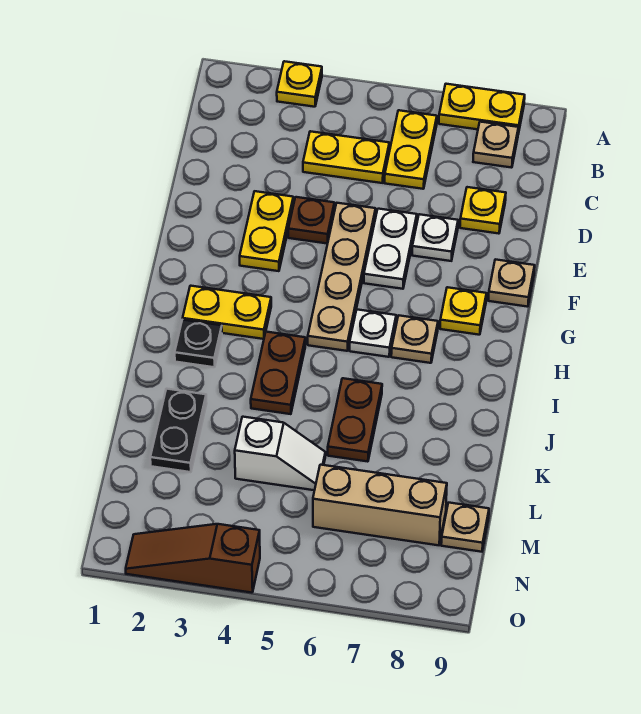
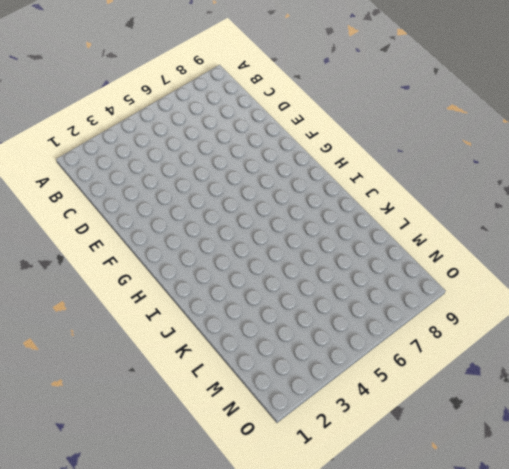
none -> yellow 1x1 plate [277,61,322,107]
none -> yellow 1x2 plate [439,84,525,134]
none -> yellow 1x2 plate [385,110,437,189]

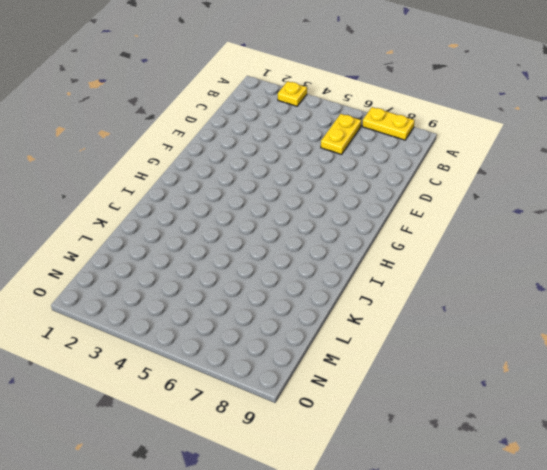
none -> tan 1x1 plate [473,122,518,168]
none -> yellow 1x2 plate [303,131,389,183]
none -> yellow 1x1 plate [460,187,506,234]

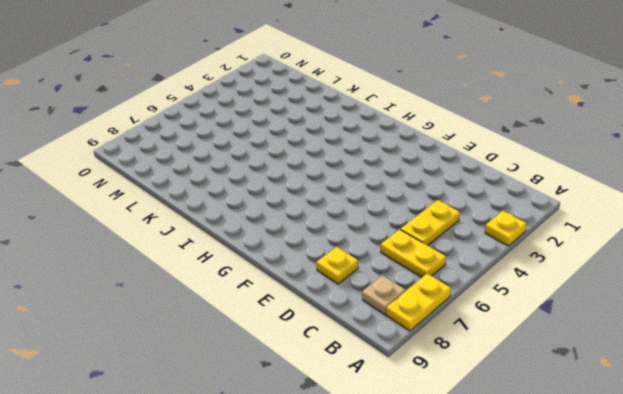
none -> yellow 1x2 plate [240,191,293,271]
none -> brown 1x1 plate [288,197,334,244]
none -> tan 1x4 plate [308,203,376,351]

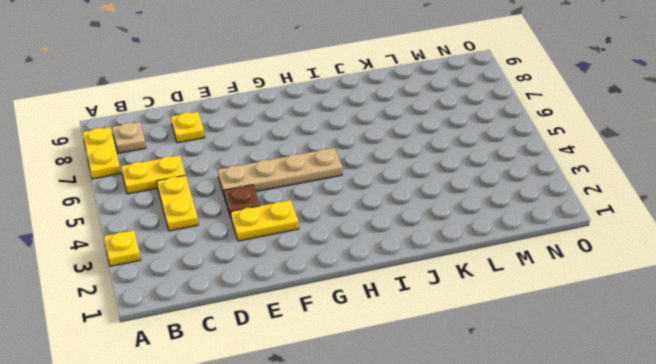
none -> white 1x2 plate [364,209,417,289]
none -> white 1x1 plate [412,214,458,261]
none -> tan 1x1 plate [488,259,535,307]

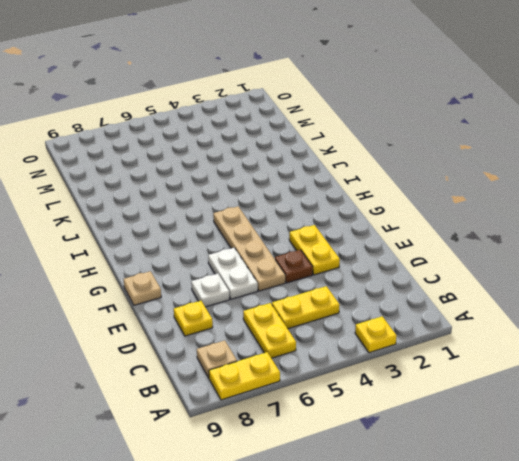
none -> yellow 1x1 plate [440,287,487,335]
none -> yellow 1x2 plate [183,286,271,339]
none -> white 1x1 plate [350,309,396,357]

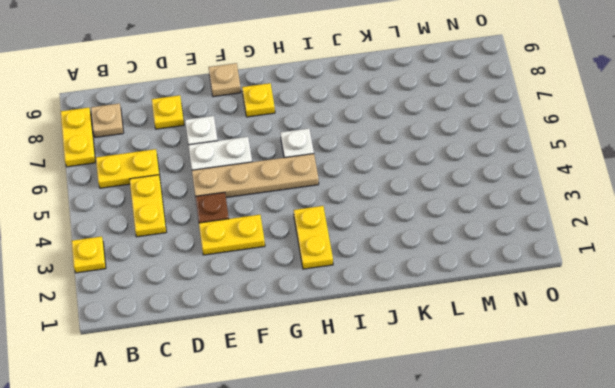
none -> tan 1x1 plate [391,316,438,363]
none -> black 1x1 plate [175,320,222,367]
none -> brown 1x2 plate [251,332,305,414]

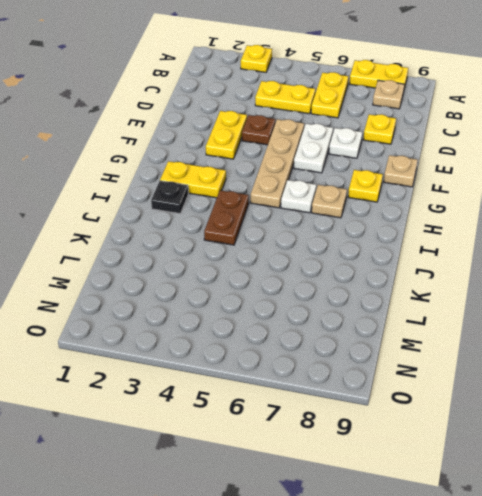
none -> brown 1x2 plate [328,378,382,462]
none -> black 1x2 plate [150,389,207,472]
none -> white 1x2 slope [235,417,325,490]

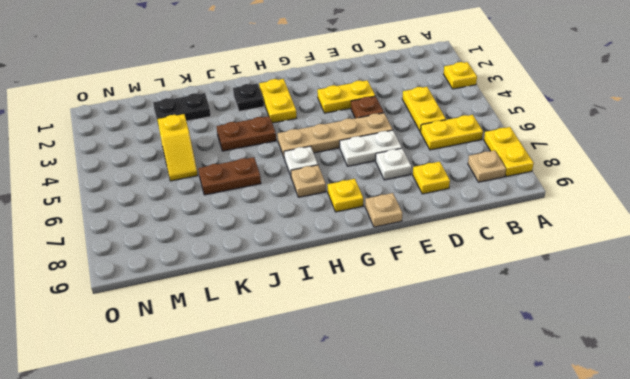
yellow 1x2 slope [157,114,198,181] -> white 1x2 slope [235,417,325,490]
none -> tan 1x3 brick [313,465,447,545]
none -> tan 1x1 plate [441,503,489,552]
none -> brown 1x3 slope [126,524,260,593]

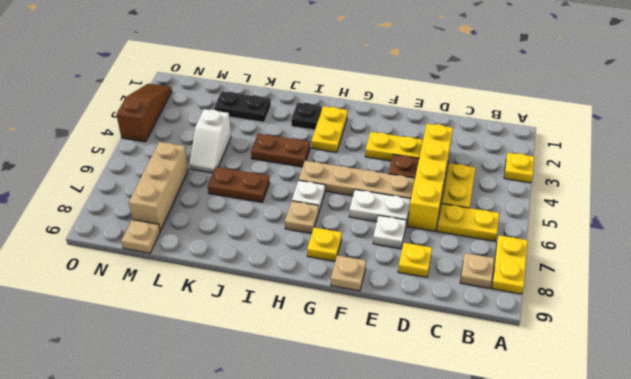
yellow 1x4 brick [407,124,453,231] -> none

